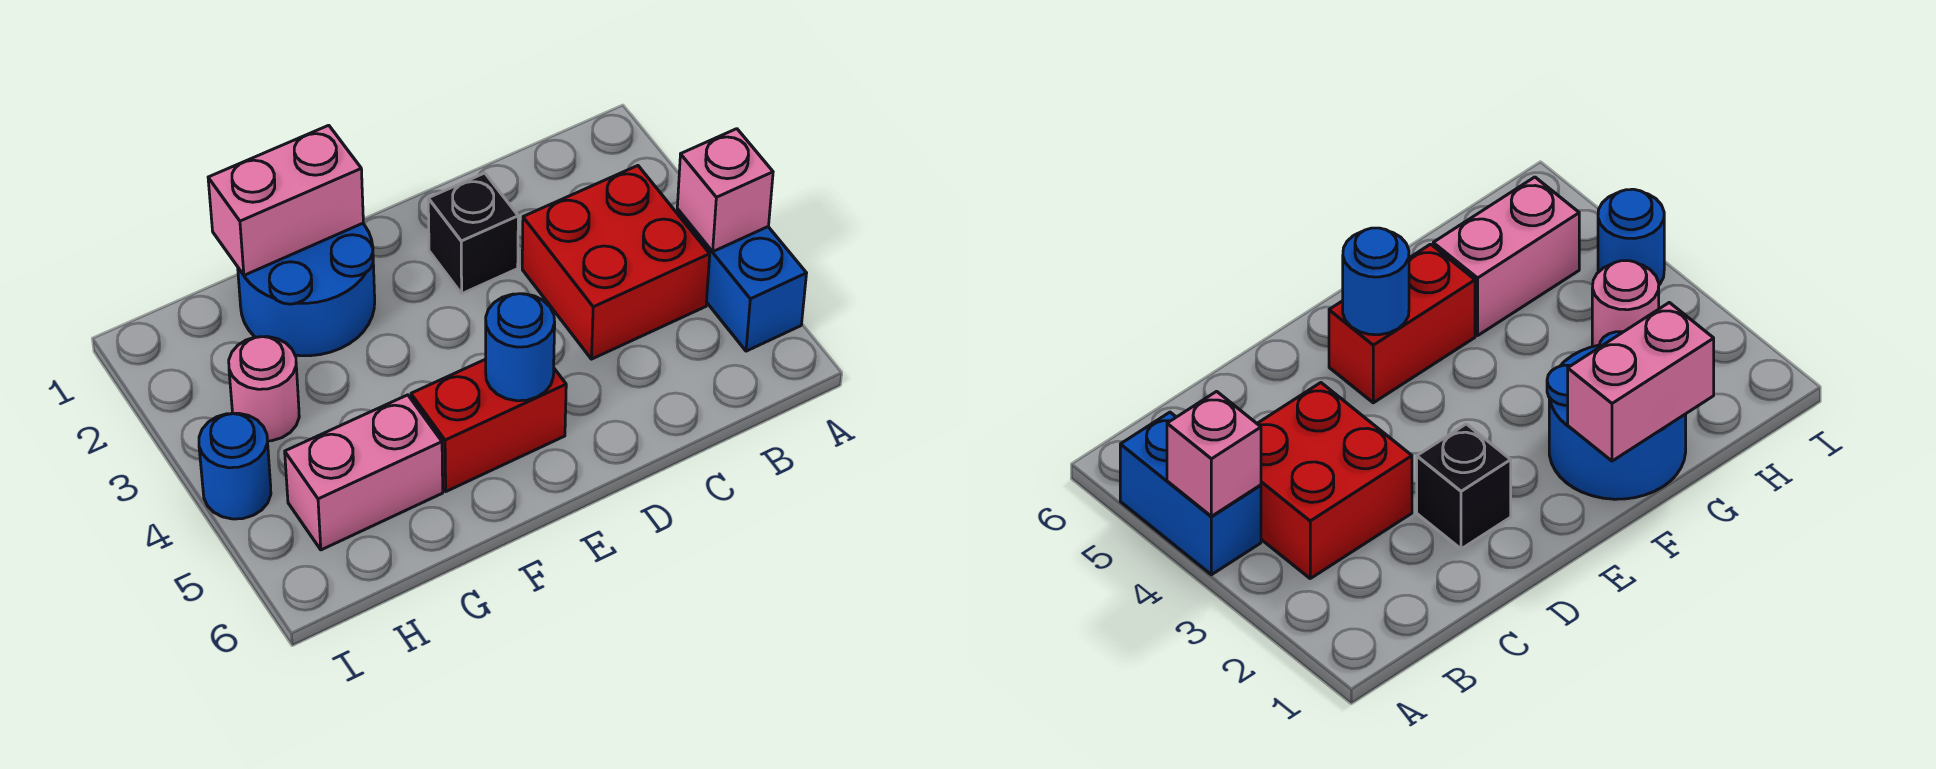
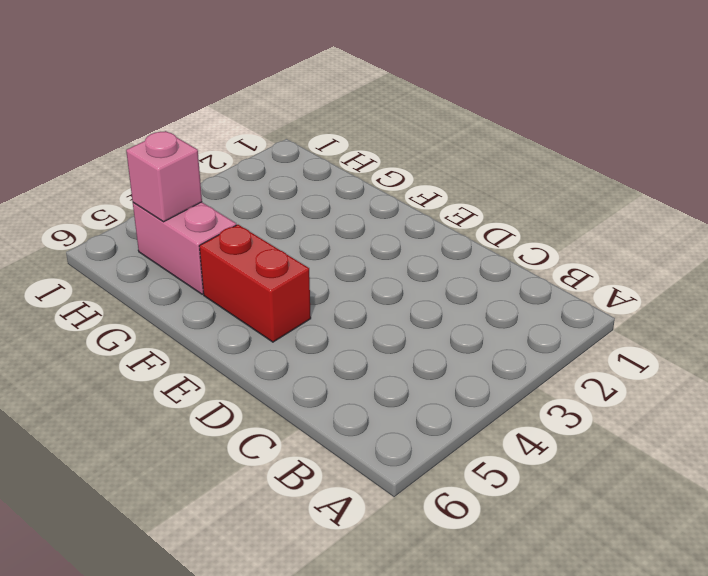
pink 1x1 brick [126,131,202,222] -> pink 1x1 brick moved to [677,129,773,251]
none -> blue 1x2 brick [677,209,807,351]
none -> red 2x2 brick [522,166,710,359]

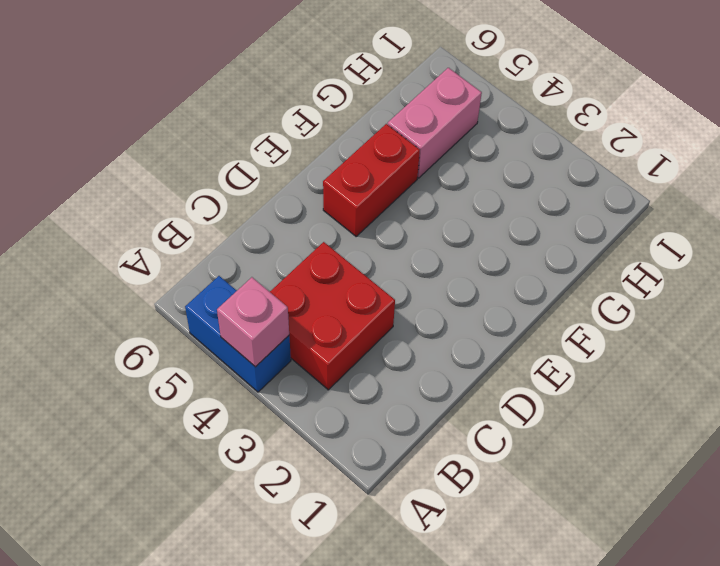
none -> black 1x1 brick [428,173,518,294]
none -> blue 2x2 round brick [238,223,375,356]

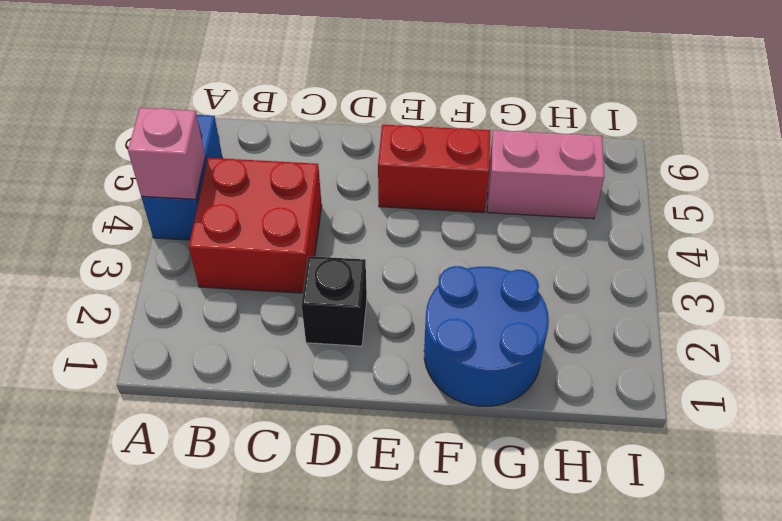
none -> pink 1x1 round brick [229,337,299,441]
none -> blue 1x1 round brick [199,413,271,519]

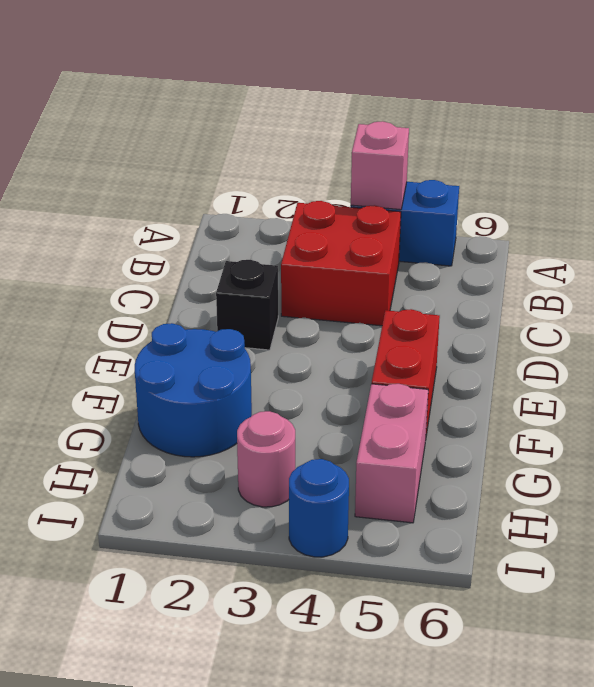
none -> blue 1x1 round brick [486,294,555,401]
none -> pink 1x2 brick [208,125,363,275]

